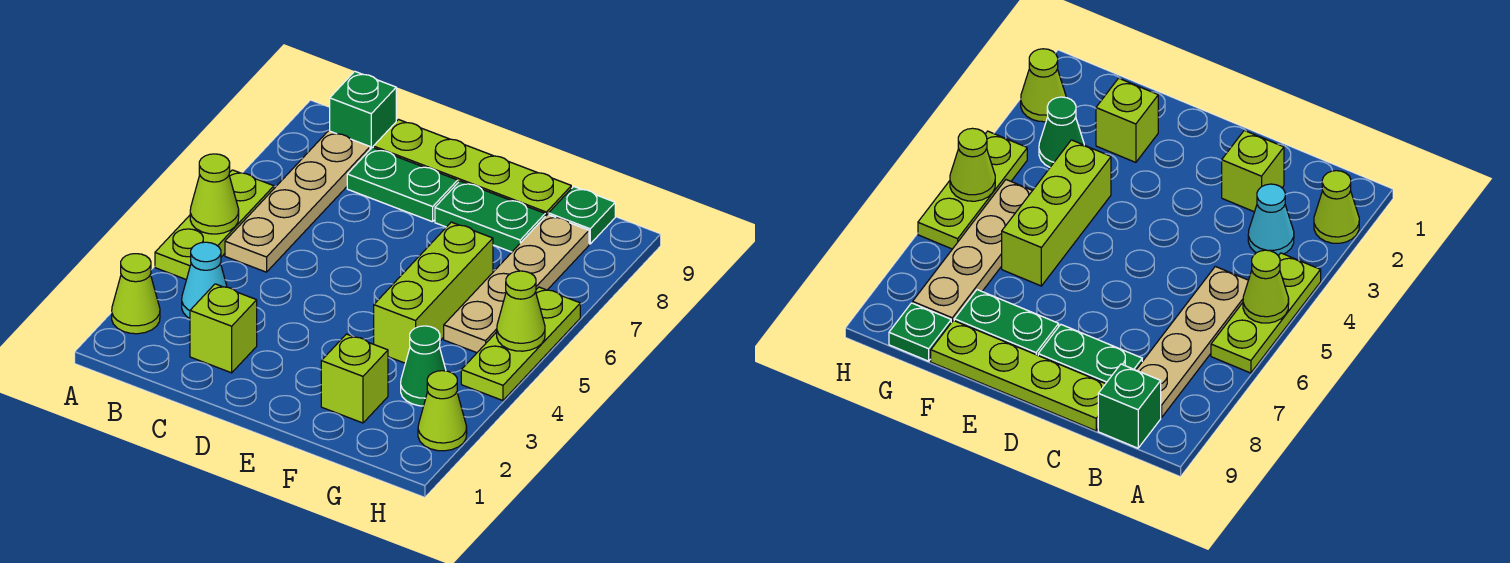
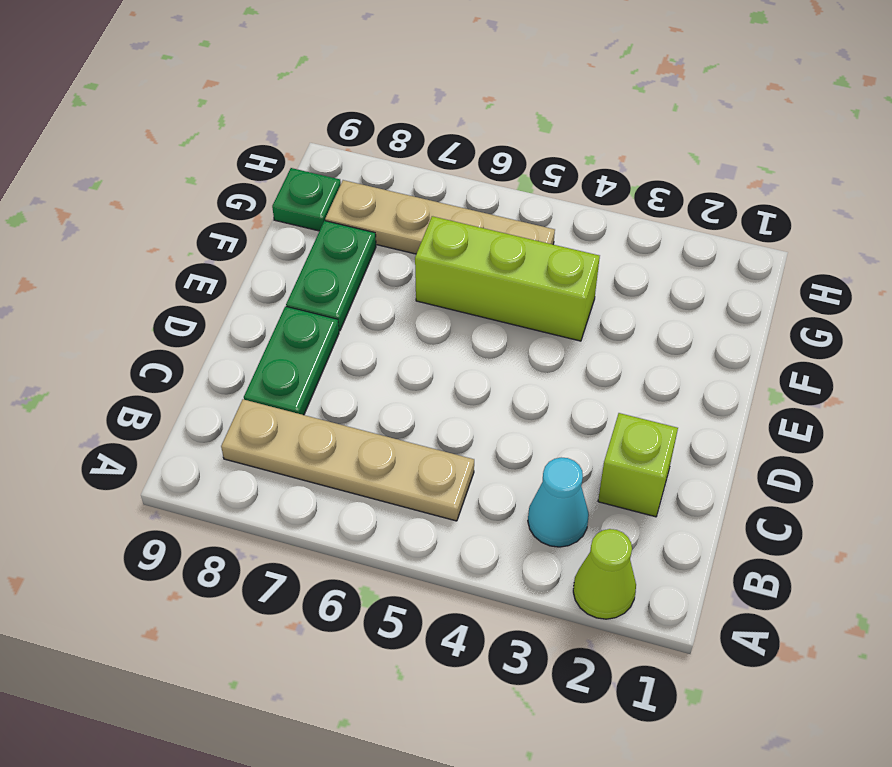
none -> lime 1x3 plate [155,170,274,280]
none -> green 1x1 brick [330,71,396,149]
none -> lime 1x4 plate [373,120,571,216]

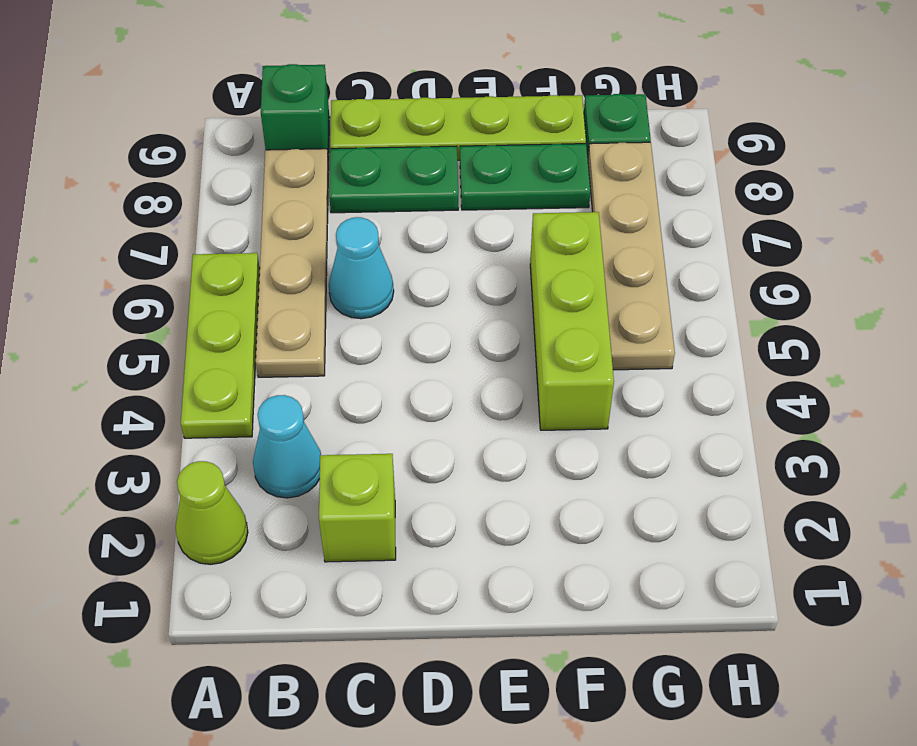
cyan 1x1 cone [329,217,394,319] -> none
none -> lime 1x1 brick [321,334,388,423]
none -> green 1x1 cone [401,326,446,406]
none -> lime 1x1 cone [418,371,467,451]

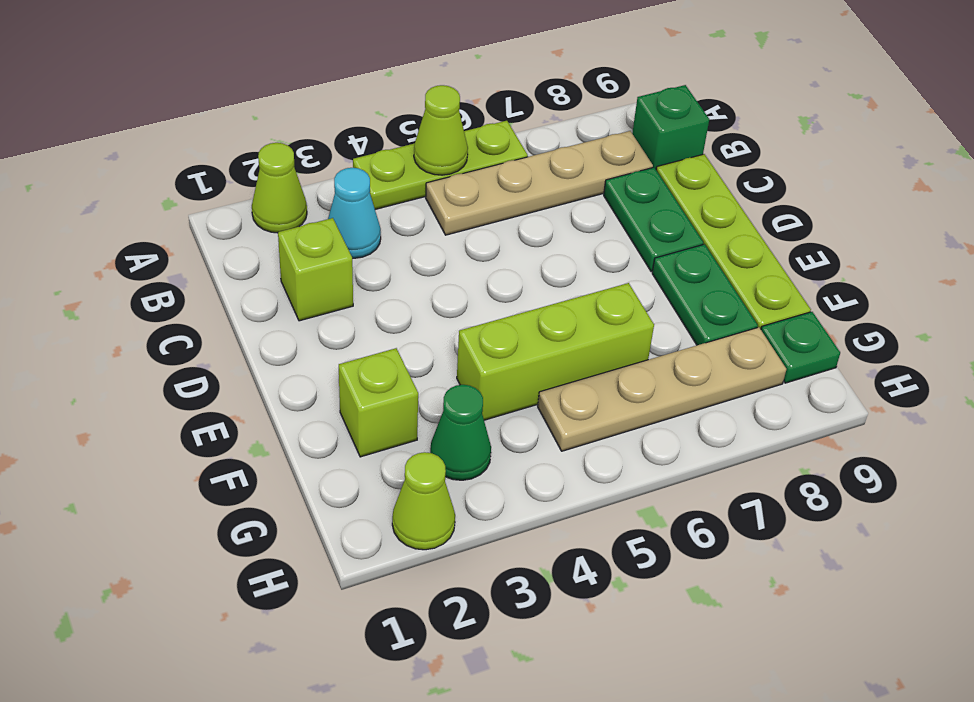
none -> lime 1x3 plate [461,287,580,401]
none -> lime 1x1 cone [497,271,545,351]

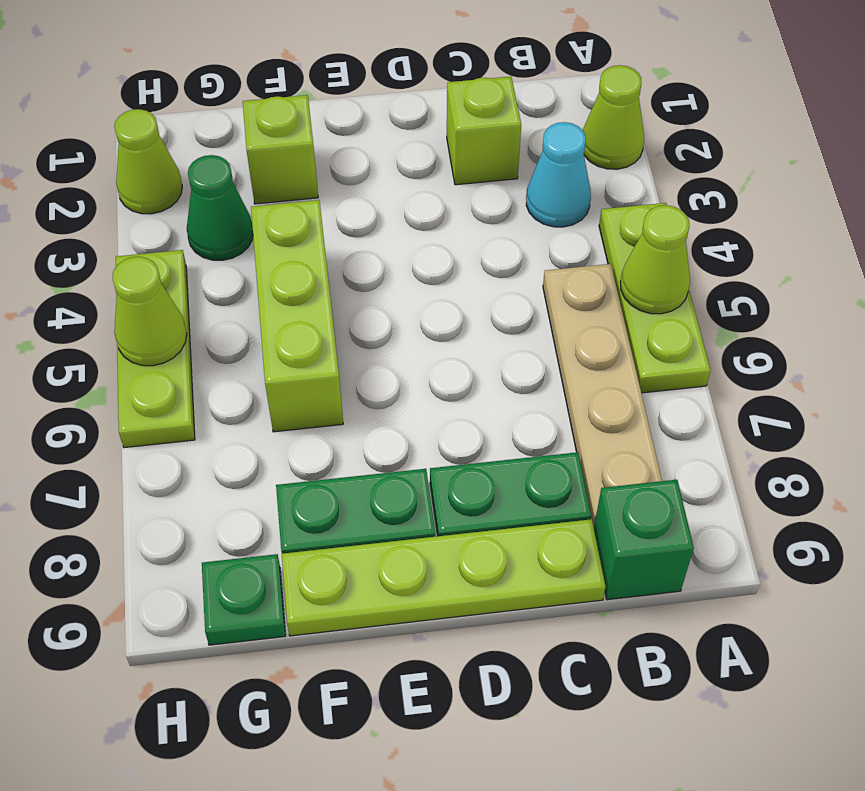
none -> tan 1x4 plate [444,215,589,353]

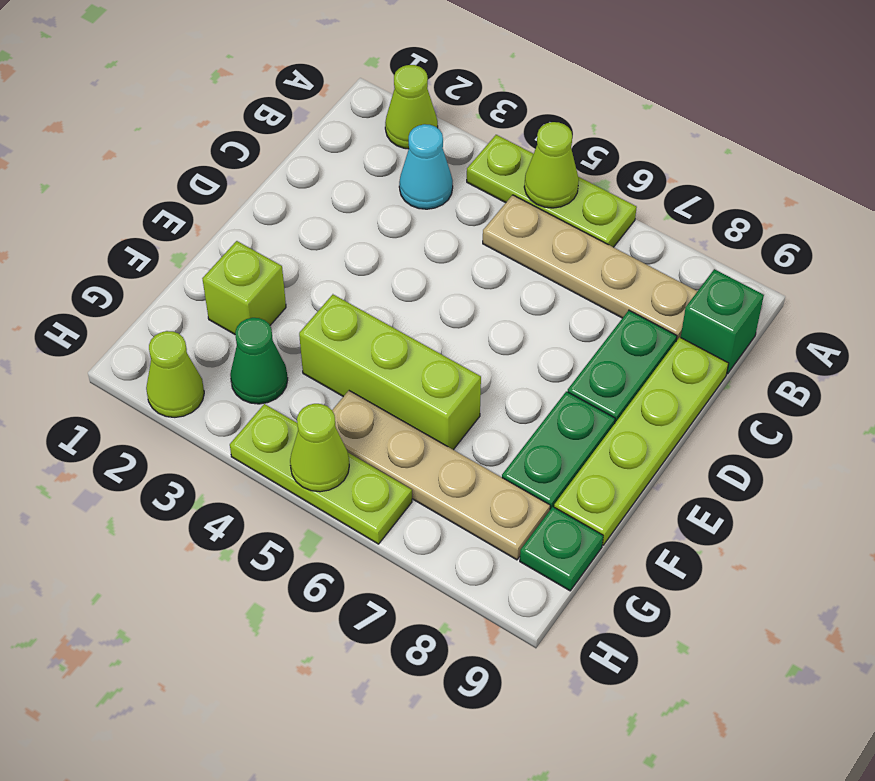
none -> lime 1x1 brick [190,284,257,373]

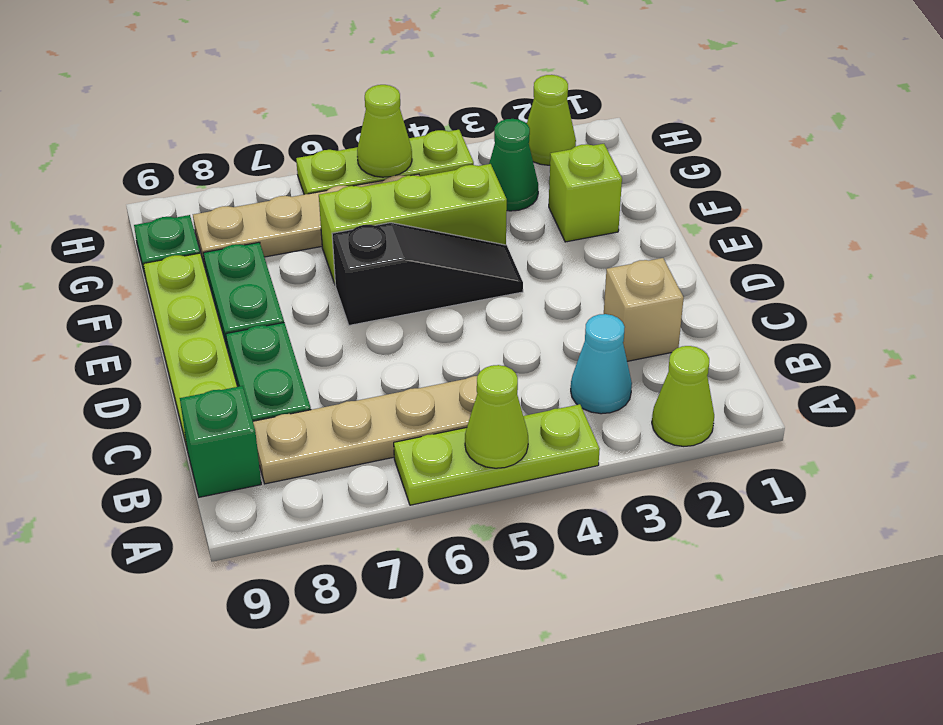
tan 1x1 brick [604,258,684,361] -> lime 1x1 brick [190,284,257,373]
black 1x3 slope [332,223,523,325] -> none

